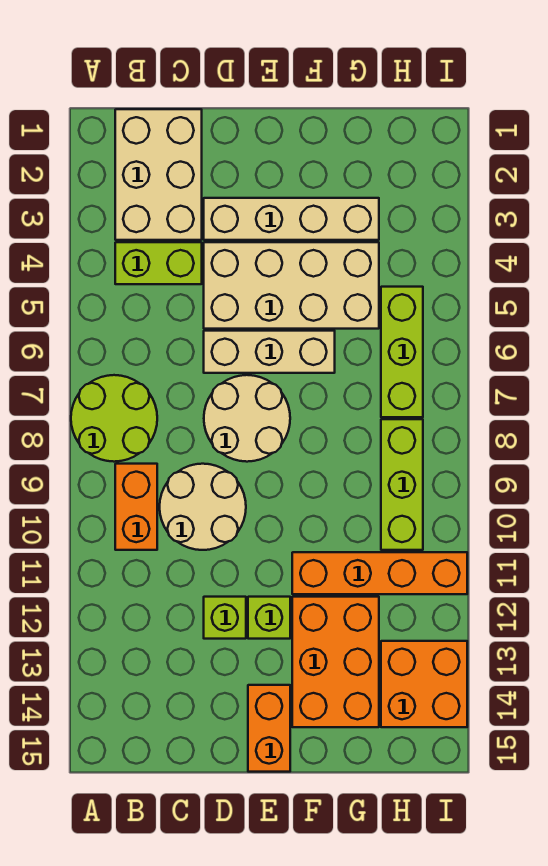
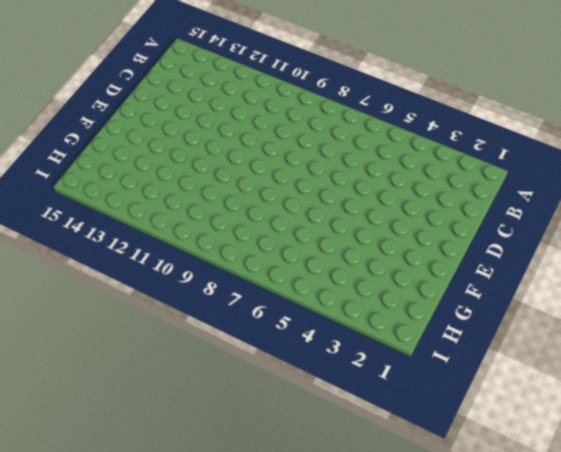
none -> lime 2x2 round brick [71,375,157,462]
none -> tan 2x3 brick [115,109,202,240]
none -> lime 1x2 brick [115,242,202,284]

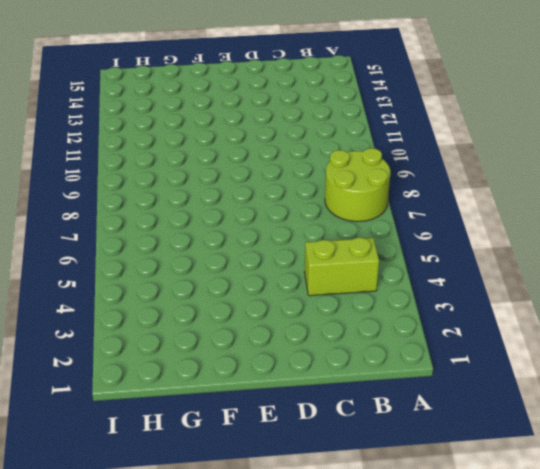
none -> tan 2x3 brick [115,109,202,240]
none -> orange 1x2 brick [115,464,157,550]
none -> tan 2x2 round brick [160,464,246,550]

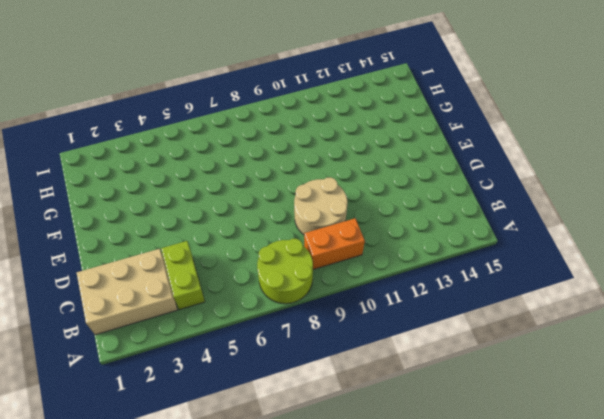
none -> tan 1x4 brick [204,198,379,240]
none -> tan 2x4 brick [204,242,379,329]
none -> tan 1x3 brick [204,331,335,373]

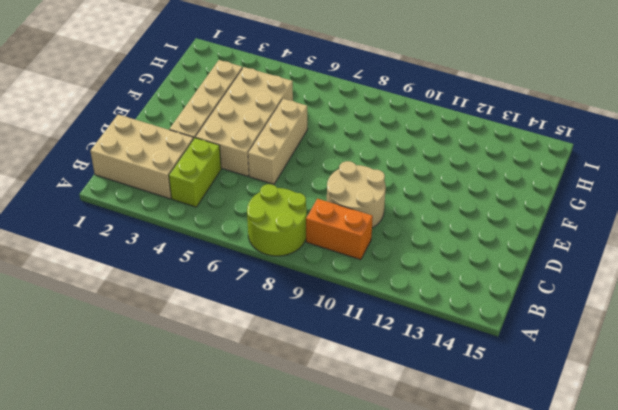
none -> tan 2x2 round brick [204,375,290,462]
none -> lime 1x1 brick [204,597,246,639]
none -> lime 1x1 brick [248,597,290,639]

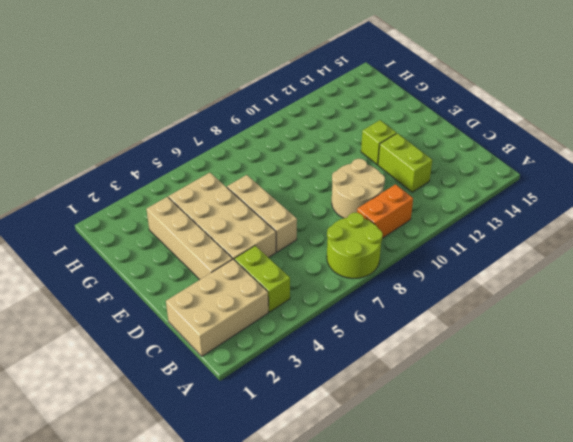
lime 1x2 brick [378,133,432,192] -> lime 1x1 brick [204,597,246,639]
none -> tan 2x2 round brick [204,375,290,462]
none -> orange 1x2 brick [248,685,290,772]
none -> orange 1x4 brick [292,552,467,594]

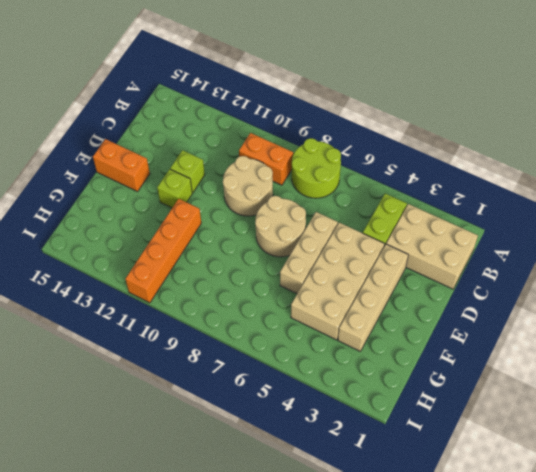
none -> orange 2x3 brick [292,597,379,727]
none -> lime 1x3 brick [381,287,423,417]
none -> lime 1x3 brick [381,419,423,550]

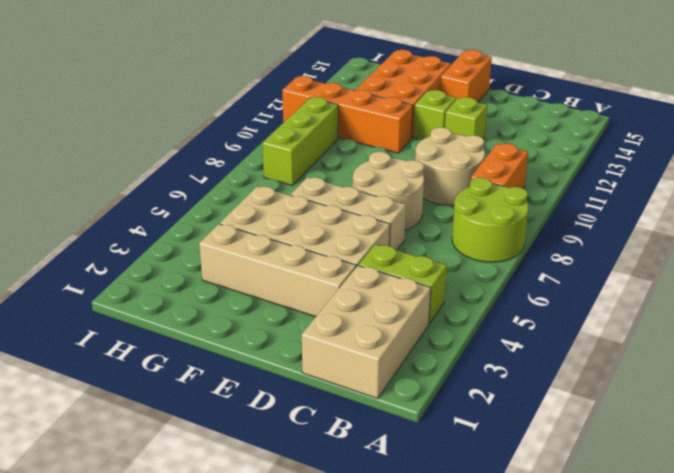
none -> lime 1x3 brick [381,287,423,417]
none -> orange 2x2 brick [381,641,467,727]

